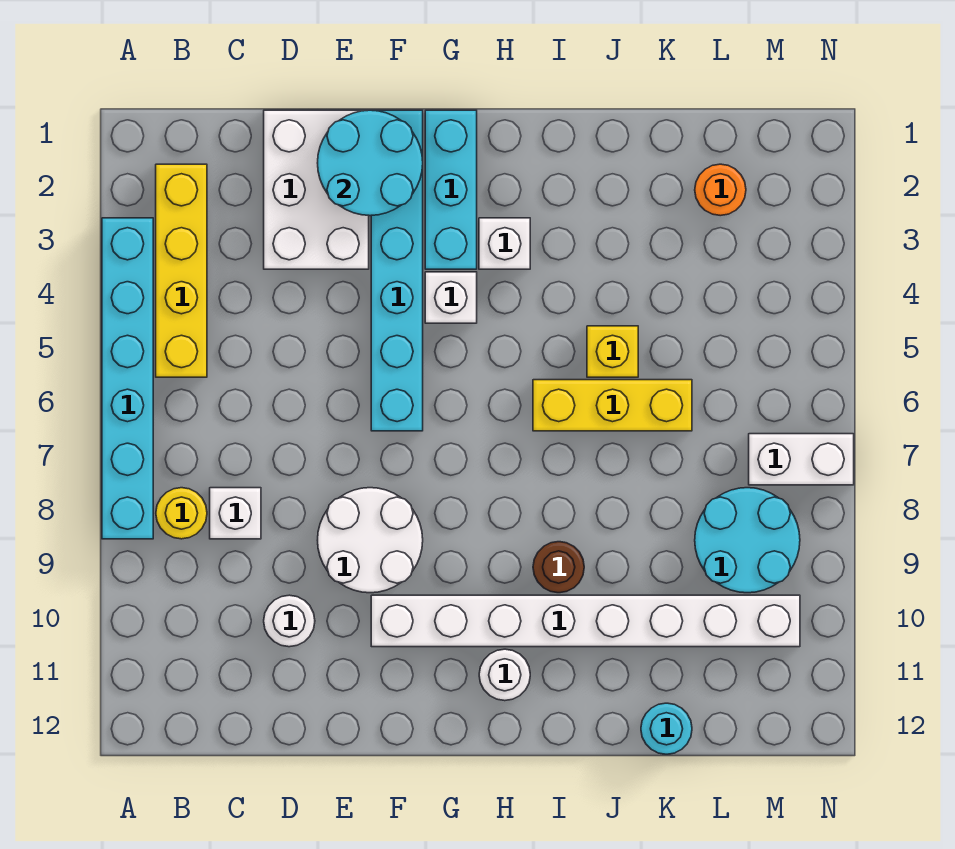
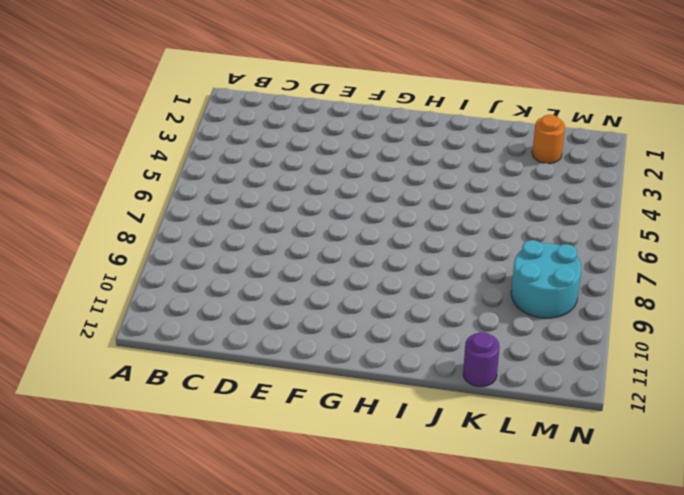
purple 1x1 round brick [463,332,500,387] -> cyan 1x1 round brick [641,703,692,754]
none -> cyan 1x6 brick [102,218,153,539]
none -> yellow 1x4 brick [156,164,207,377]
none -> yellow 1x1 round brick [156,488,207,539]

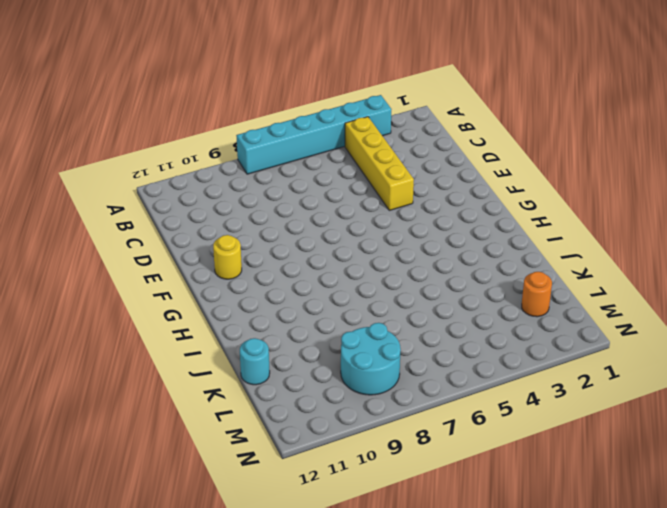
yellow 1x4 brick [345,117,414,210] -> yellow 1x4 brick turned to [156,164,207,377]
yellow 1x1 round brick [213,235,242,279] -> yellow 1x1 round brick moved to [156,488,207,539]
none -> white 1x1 brick [210,488,261,539]
none -> white 2x3 brick [264,110,369,269]
none -> white 1x1 round brick [264,595,315,647]

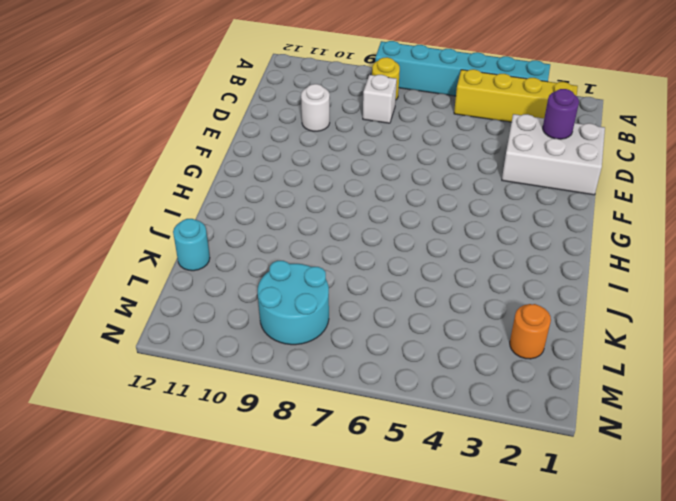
purple 1x1 round brick [543,89,579,139] -> none
none -> white 2x2 round brick [318,488,423,593]
none -> cyan 1x6 brick [371,110,423,431]
none -> white 1x8 brick [371,595,800,647]

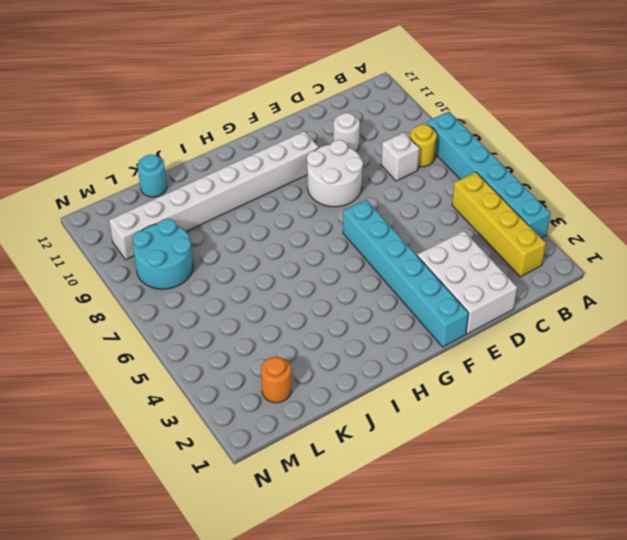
none -> cyan 1x3 brick [425,110,477,269]
none -> white 1x1 brick [425,272,477,323]
none -> white 1x1 brick [479,218,530,269]

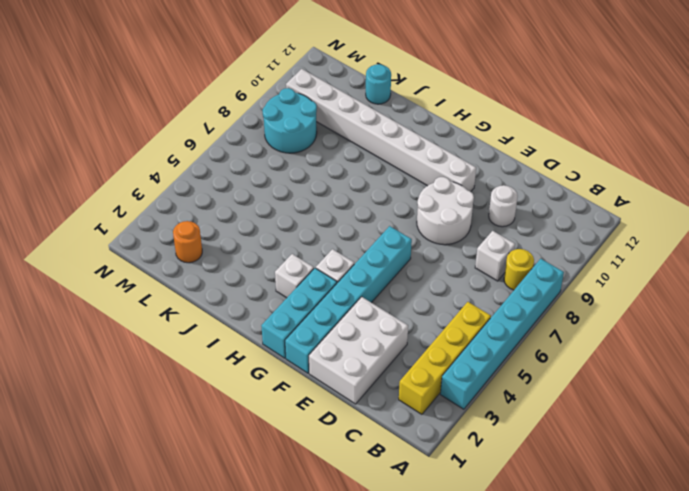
none -> white 1x1 round brick [479,649,530,701]
none -> yellow 1x3 brick [533,380,692,431]
none -> brown 1x1 round brick [533,542,584,593]

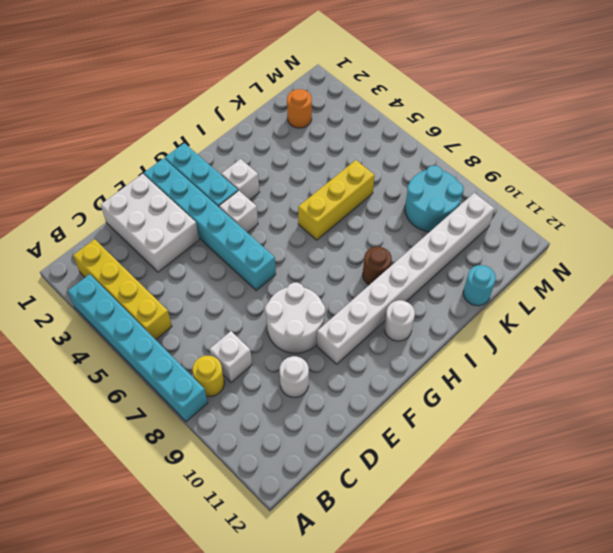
none -> yellow 1x1 brick [587,326,638,377]
none -> white 1x2 brick [749,434,854,485]
none -> cyan 2x2 round brick [318,110,423,216]

